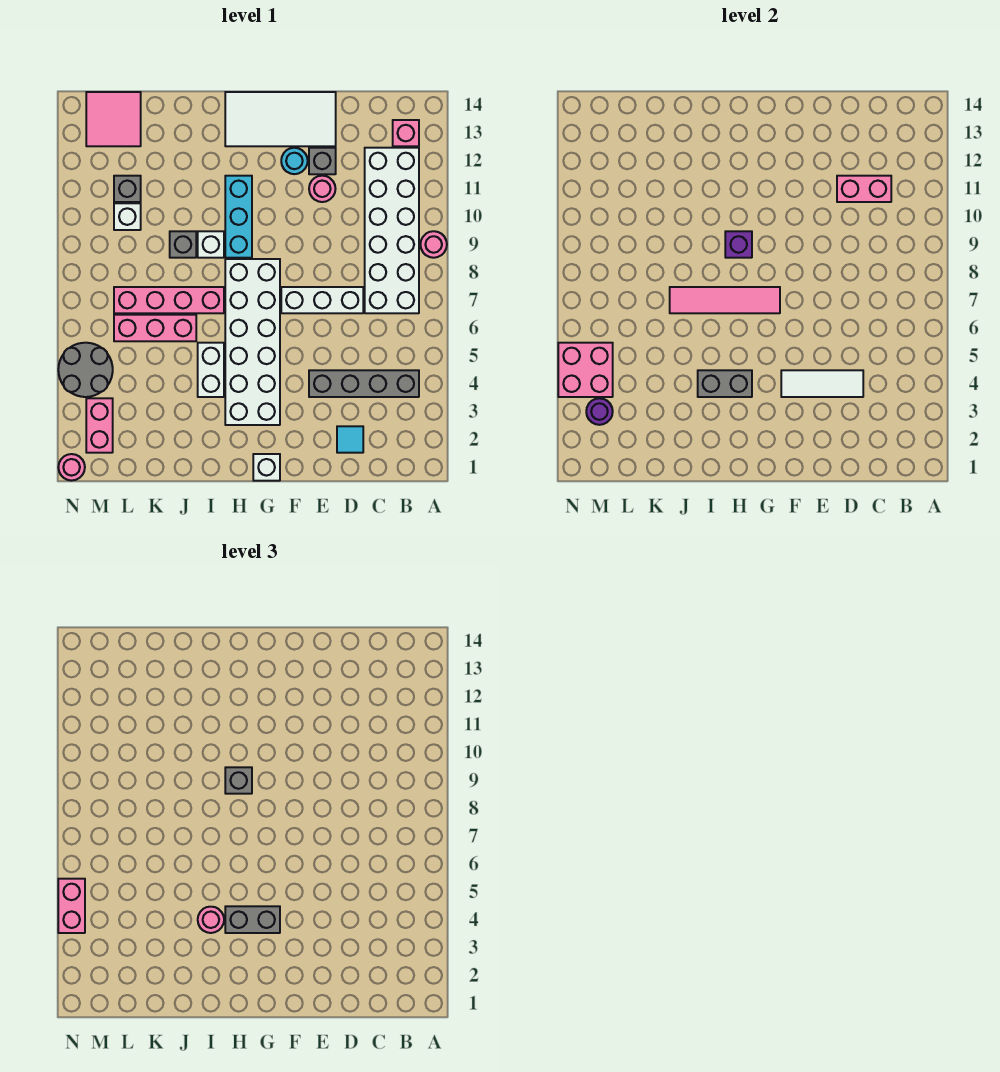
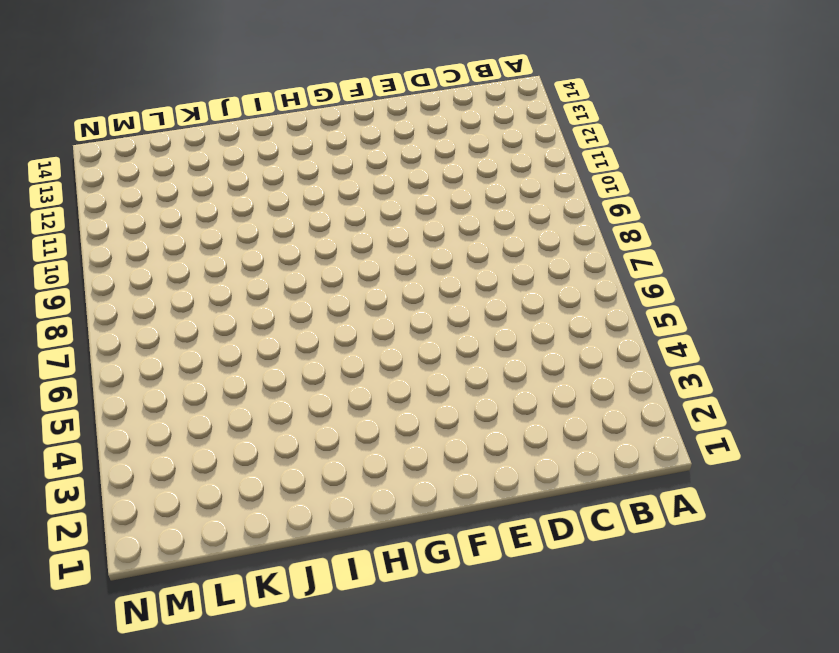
none -> pink 1x1 round brick [420,231,447,258]
none -> grey 1x4 brick [309,370,419,397]
none -> white 2x6 brick [365,148,419,313]
none -> pink 1x1 brick [393,120,419,146]

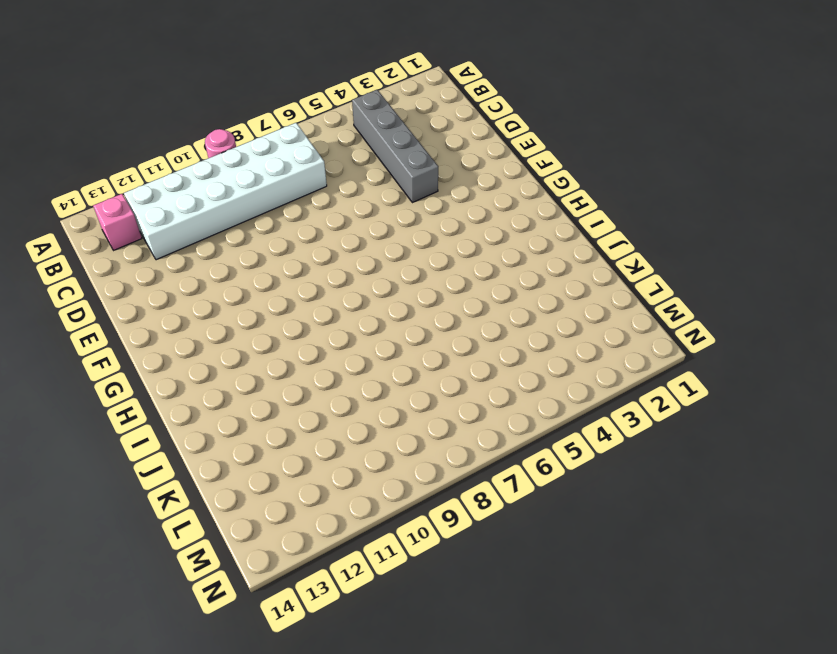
none -> cyan 1x1 tile [337,426,363,453]
none -> white 1x3 brick [281,287,363,313]
none -> pink 1x1 round brick [309,176,335,202]
none -> grey 1x1 brick [309,148,336,174]

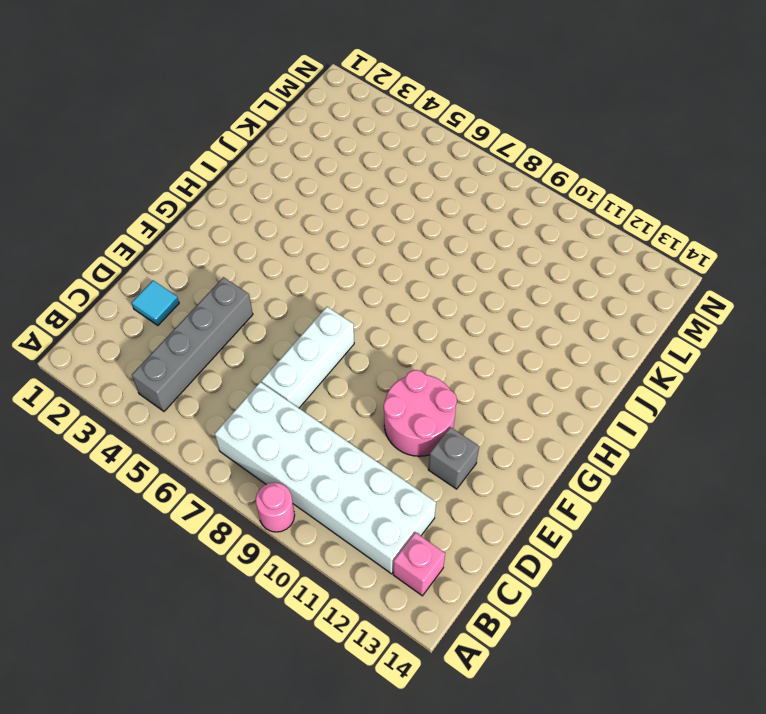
pink 2x2 round brick [384,370,457,456] -> pink 1x1 round brick [309,176,335,202]
none -> white 2x4 tile [225,92,336,146]
none -> cyan 1x1 round brick [281,148,308,174]
none -> white 1x1 brick [253,454,280,481]
none -> white 2x6 brick [225,259,280,425]

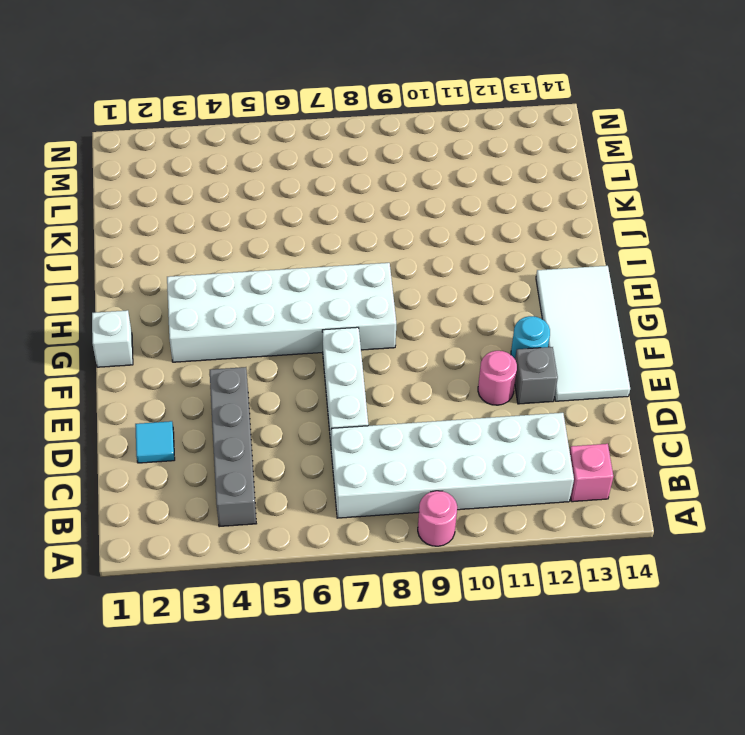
none -> cyan 1x3 brick [225,176,252,258]
none -> white 1x2 brick [198,343,224,397]
none -> pink 1x4 brick [114,287,224,313]
none -> white 1x1 brick [198,231,224,258]

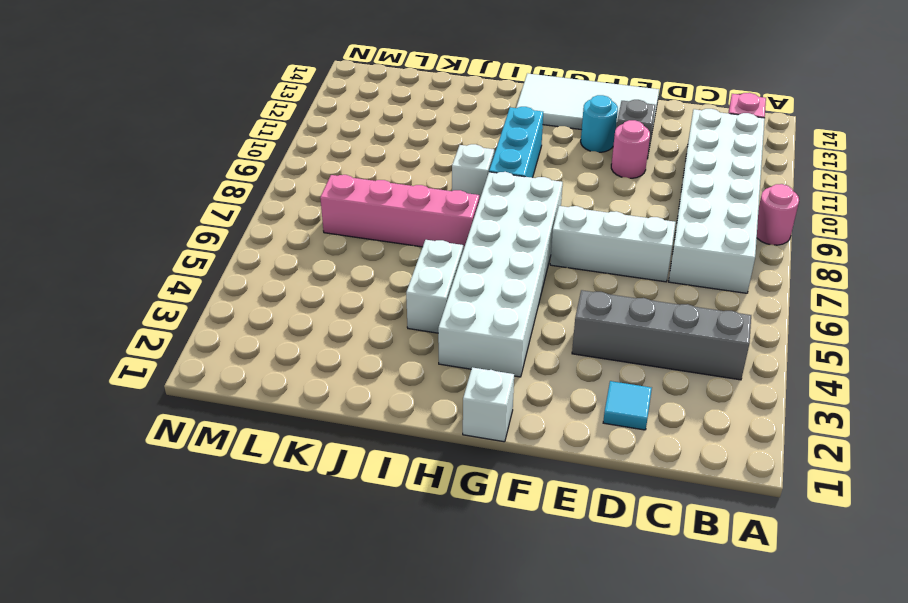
none -> pink 1x3 brick [114,315,196,341]
none -> grey 1x1 brick [170,231,196,258]
none -> white 1x1 brick [114,203,141,230]
none -> grey 1x1 brick [114,176,141,202]

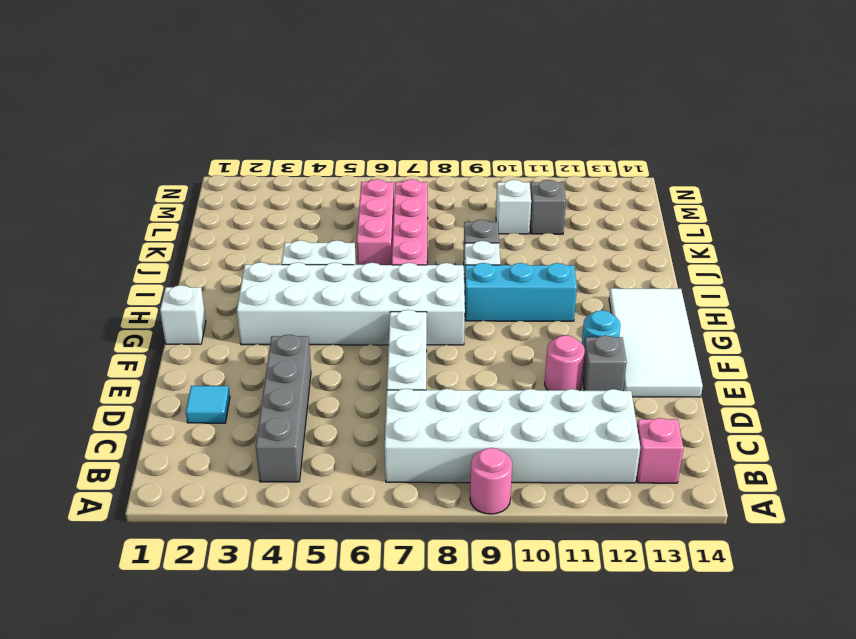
none -> pink 2x2 tile [86,92,141,146]
none -> pink 1x2 brick [86,398,113,453]
none -> grey 2x2 round brick [58,343,113,397]
none -> pink 1x1 round brick [58,454,85,481]

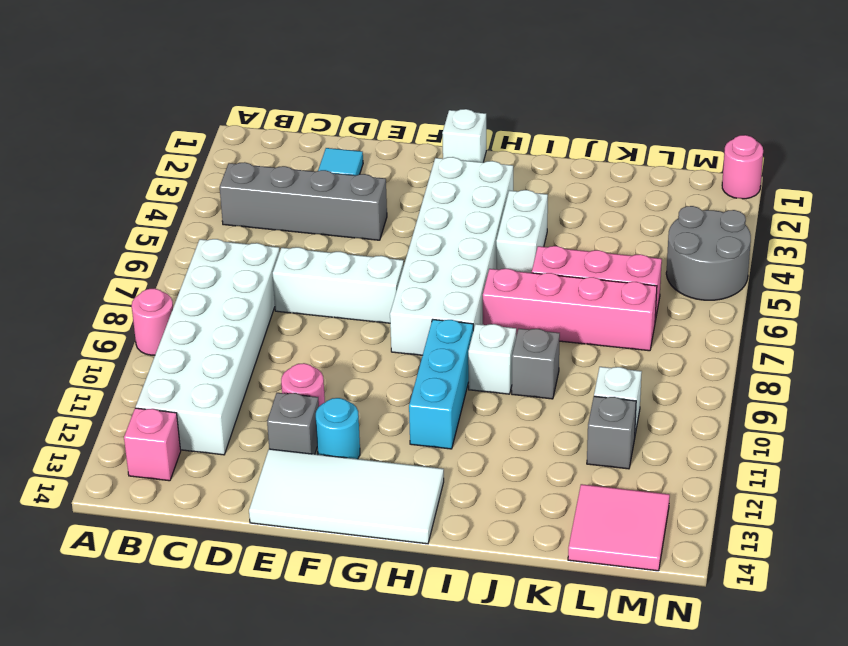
none -> pink 1x2 brick [86,398,113,453]
none -> pink 1x2 brick [837,176,891,202]
none -> white 1x3 tile [781,370,863,397]
none -> pink 1x4 tile [670,287,780,313]

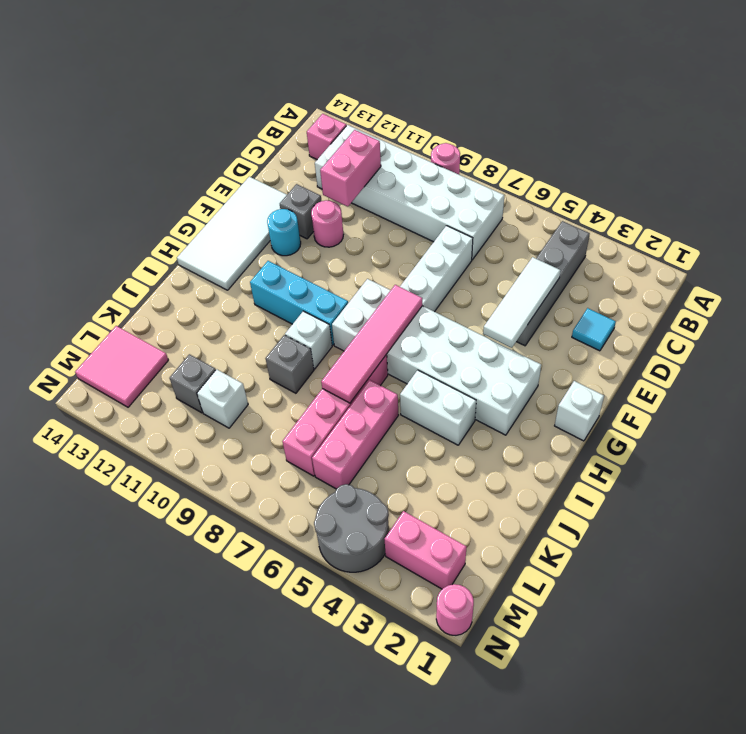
none -> grey 1x2 brick [698,370,752,397]
none -> purple 1x1 brick [725,231,752,258]
none -> purple 1x1 round brick [586,398,613,425]
none -> pink 2x2 brick [558,343,613,397]

